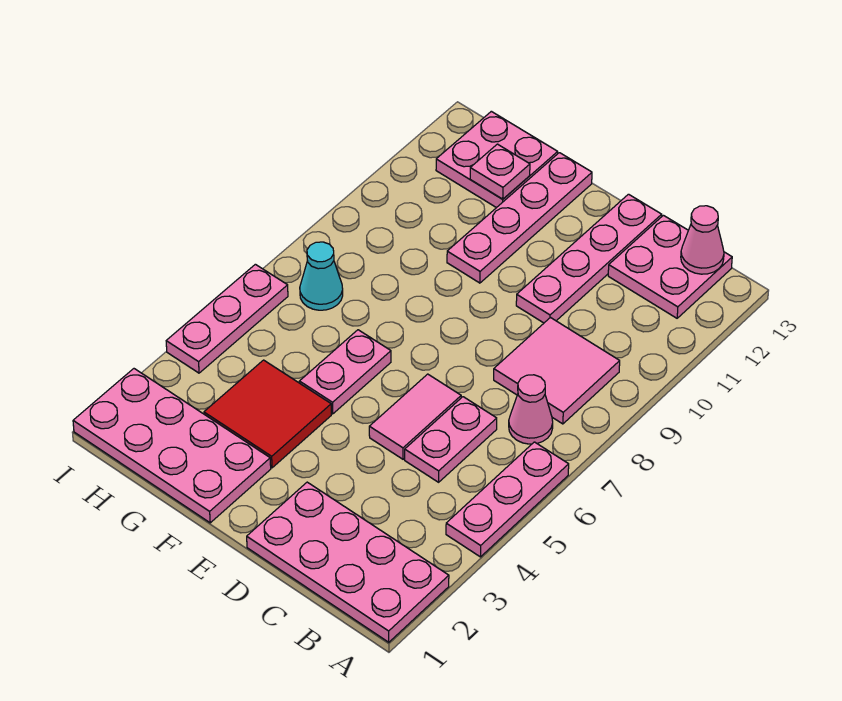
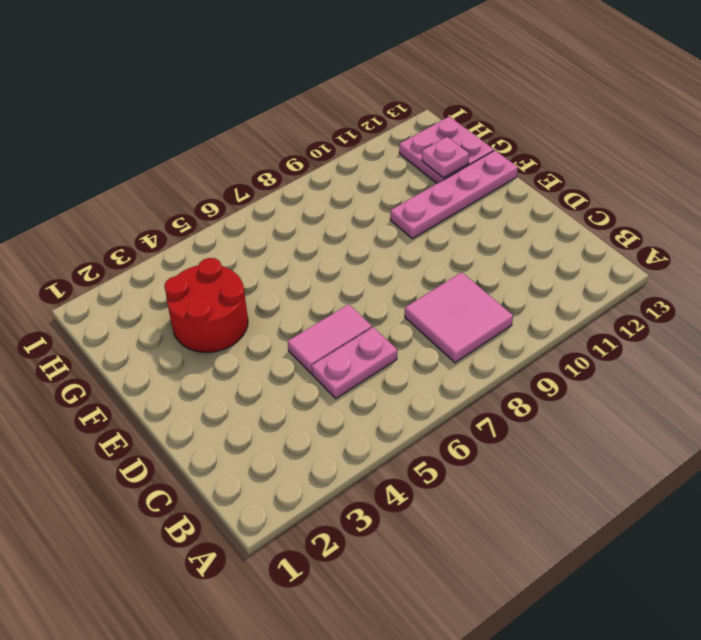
red 2x2 round brick [164,258,248,352] -> red 2x2 tile [204,360,331,468]
none -> pink 2x4 plate [247,482,449,642]
none -> pink 1x3 plate [446,442,569,557]
none -> pink 1x1 cone [509,375,553,444]

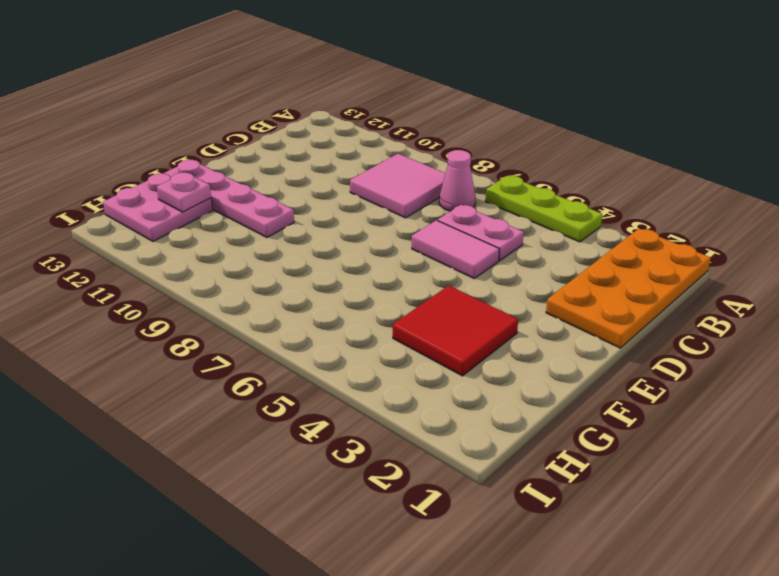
orange 2x4 plate [546,229,710,348] -> pink 2x4 plate [247,482,449,642]
lime 1x3 plate [485,176,602,242] -> pink 1x3 plate [446,442,569,557]
none -> pink 2x2 plate [608,215,732,318]
none -> pink 1x4 plate [516,194,662,323]
none -> pink 2x4 plate [73,369,271,523]

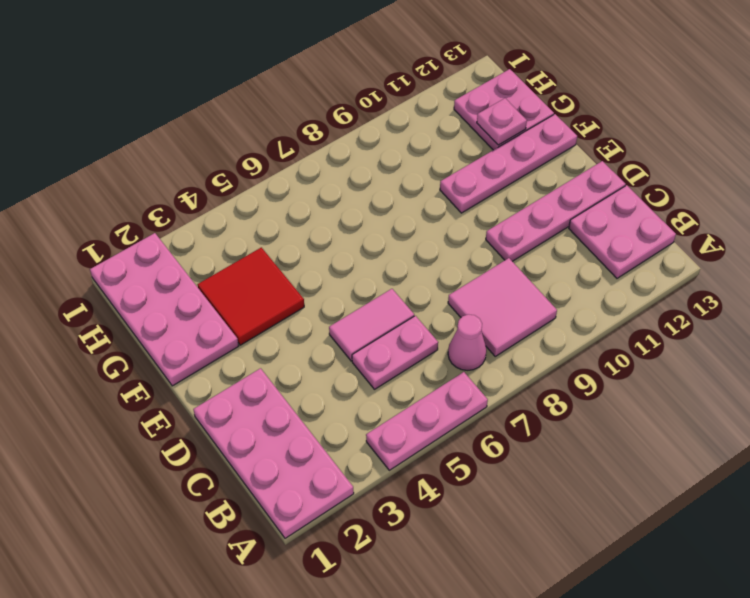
none -> pink 1x2 plate [299,330,391,414]
none -> cyan 1x1 cone [300,242,343,310]
none -> pink 1x3 plate [166,264,288,373]

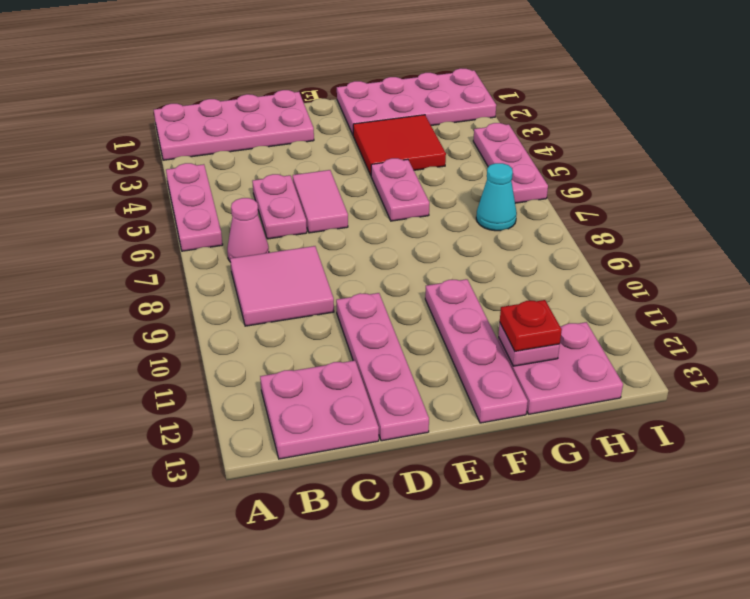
red 1x1 plate [500,300,562,351] -> none
none -> pink 1x1 cone [681,206,724,274]

